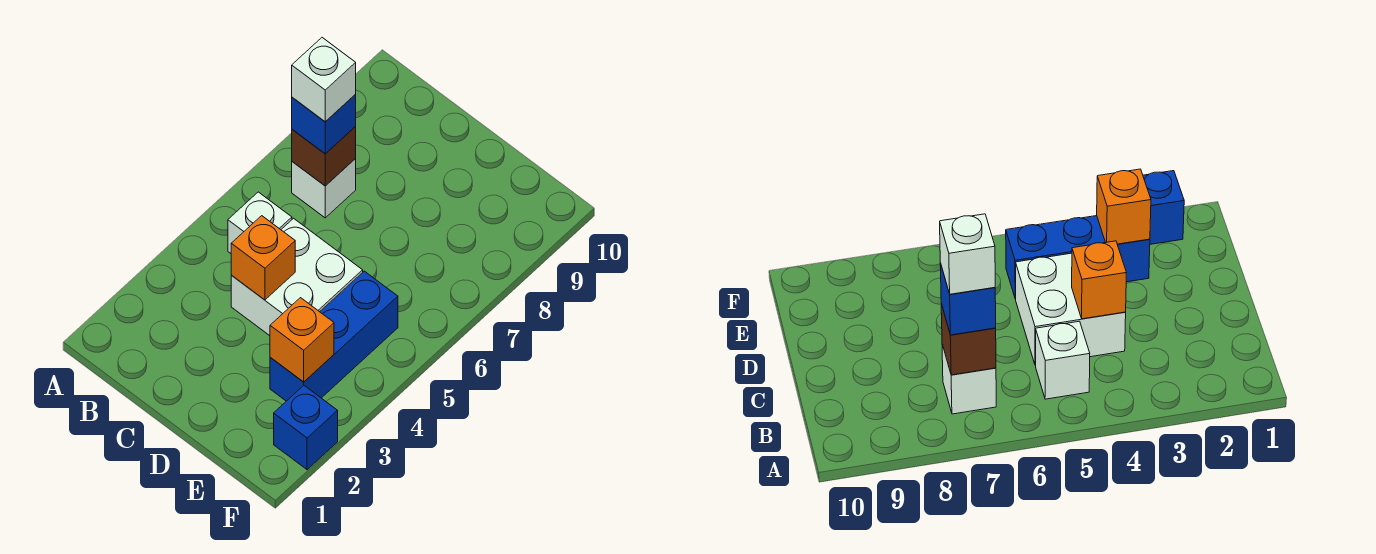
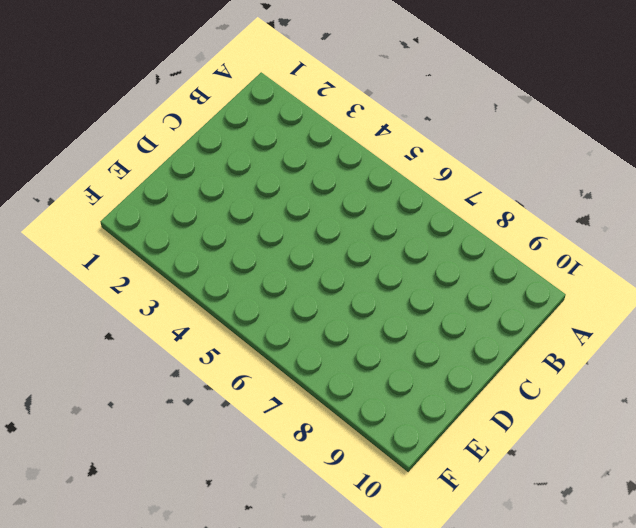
none -> white 1x1 brick [228,192,292,253]
none -> white 1x1 brick [292,159,356,218]

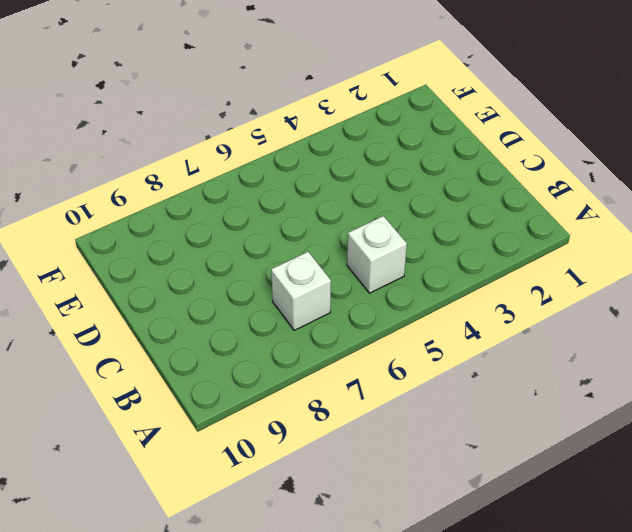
none -> white 2x2 brick [231,218,363,336]
none -> blue 1x3 brick [270,271,398,401]

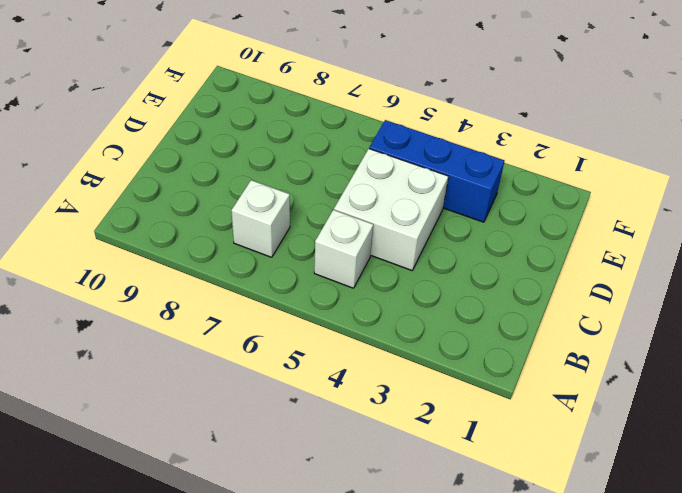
none -> blue 1x1 brick [274,386,338,470]
none -> brown 1x1 brick [292,127,356,186]

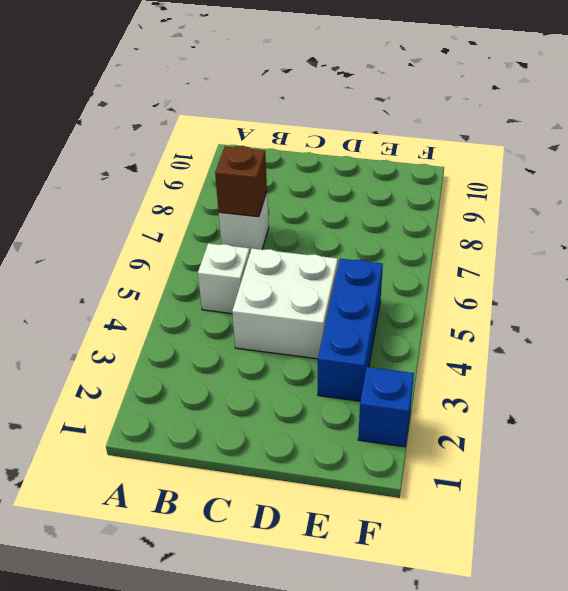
none -> orange 1x1 brick [231,216,295,300]
none -> orange 1x1 brick [270,298,334,382]

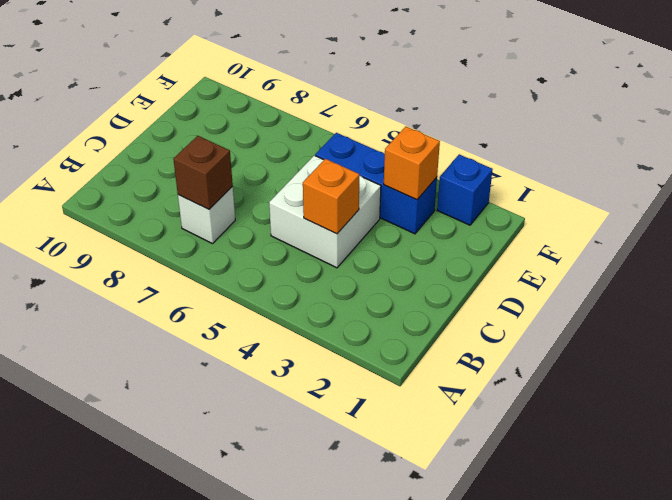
none -> white 1x1 brick [228,192,292,253]
none -> blue 1x1 brick [292,95,356,154]

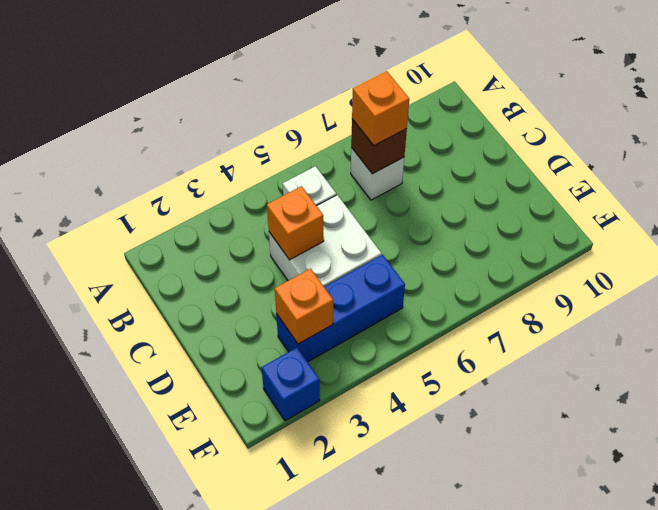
orange 1x1 brick [352,71,409,146] -> blue 1x1 brick [292,95,356,154]
none -> white 1x1 brick [292,38,356,122]

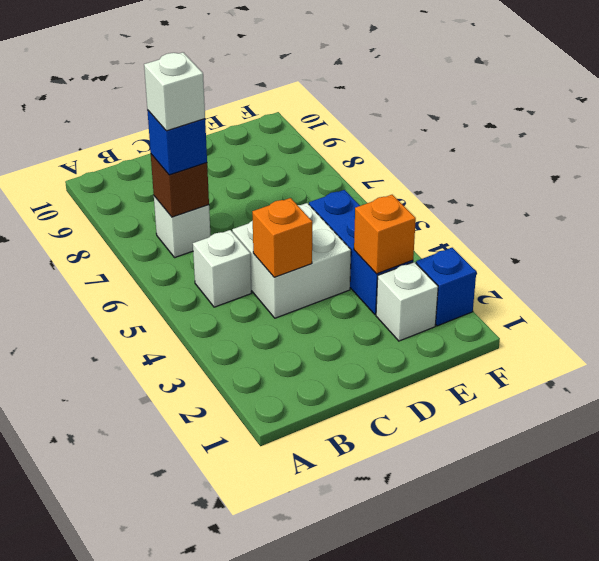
white 1x1 brick [376,262,438,341] -> none

